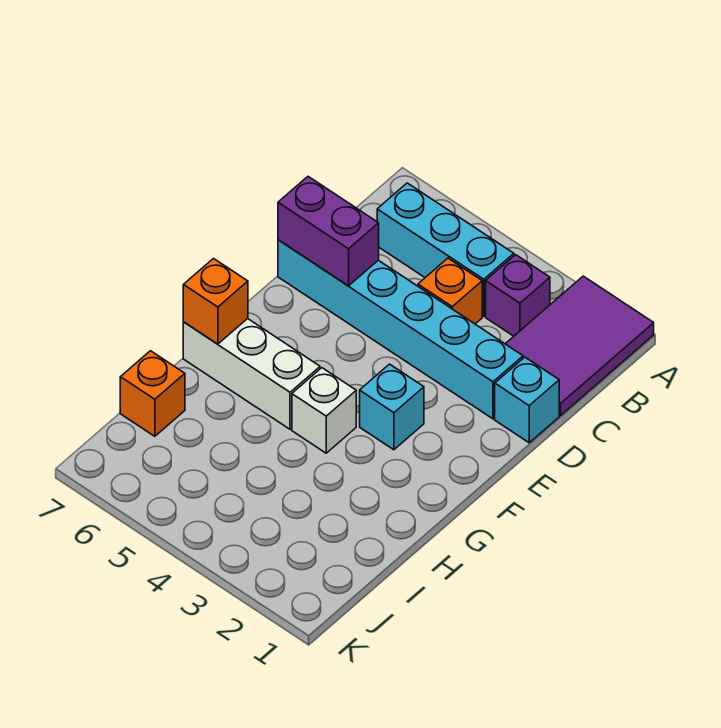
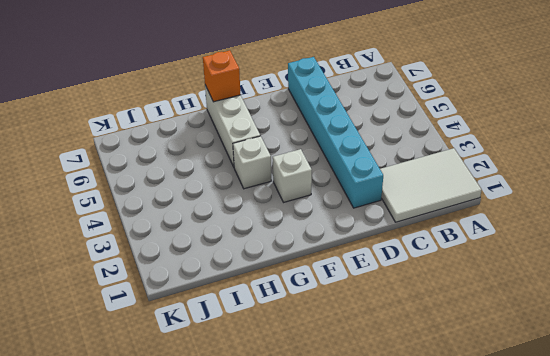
white 2x3 tile [380,148,482,222] -> purple 2x3 tile [506,276,654,415]
white 1x1 brick [273,149,312,202] -> cyan 1x1 brick [360,364,424,450]
none -> purple 1x1 brick [486,255,550,336]
none -> cyan 1x3 brick [377,183,514,316]
none -> orange 1x1 brick [418,258,482,324]

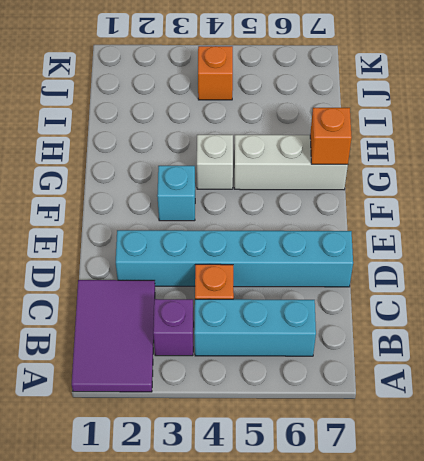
orange 1x1 brick [198,46,233,100] -> orange 1x1 brick moved to [120,351,185,436]
none -> cyan 1x1 brick [495,357,559,443]
none -> purple 1x2 brick [278,177,379,286]

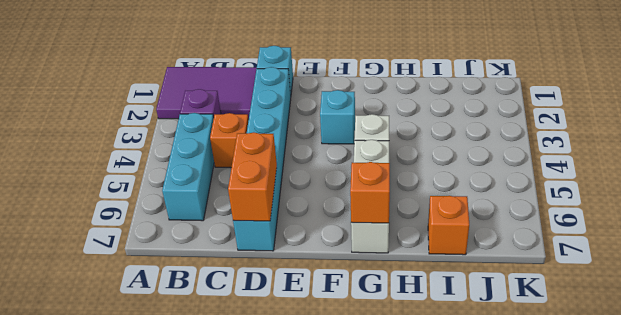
orange 1x2 brick [228,132,277,221] -> purple 1x2 brick [278,177,379,286]

